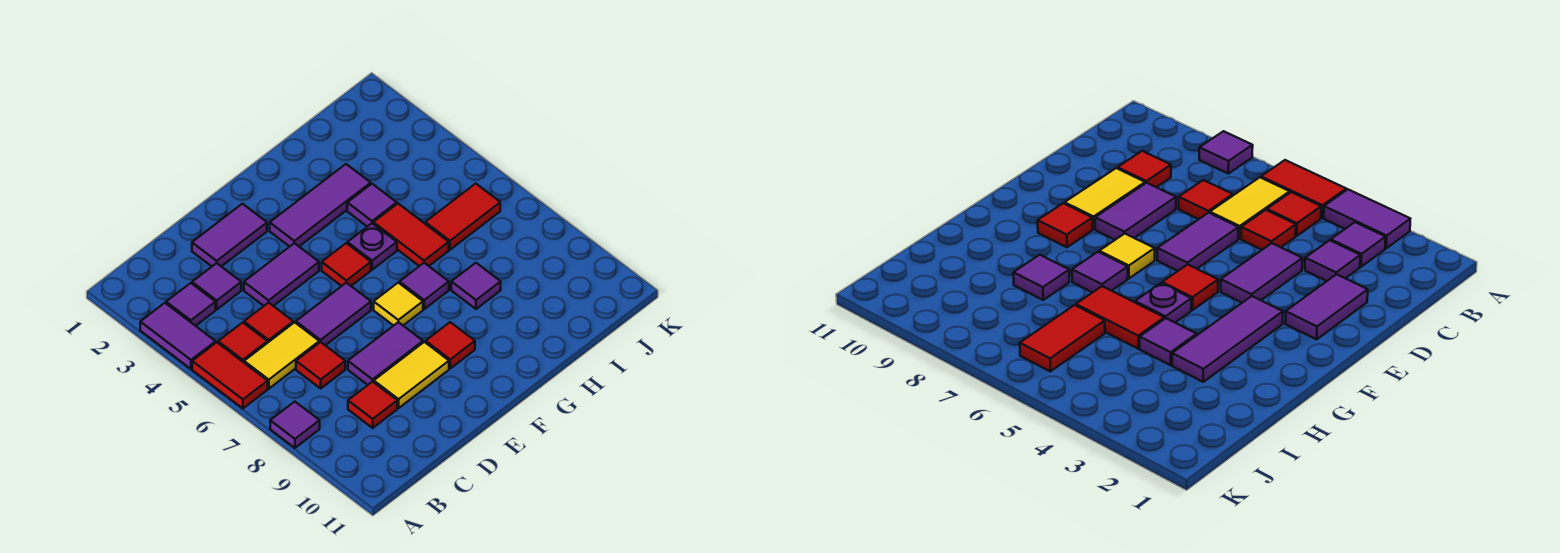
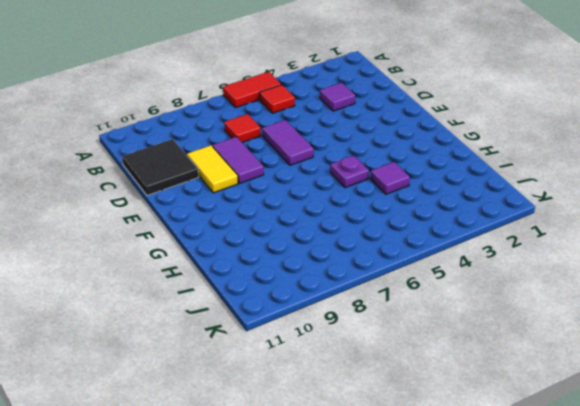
black 2x2 tile [122,139,199,195] -> none
none -> purple 1x2 tile [140,303,216,369]
none -> purple 1x1 tile [270,402,320,448]
none -> purple 1x1 tile [166,283,216,326]

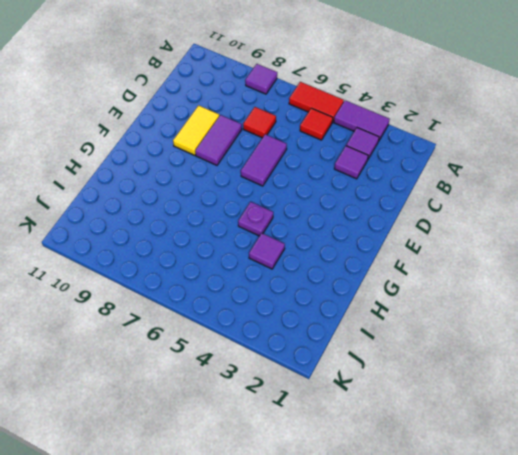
none -> yellow 1x2 tile [244,322,319,389]
none -> red 1x1 tile [244,303,293,343]
none -> red 1x1 tile [348,382,397,428]

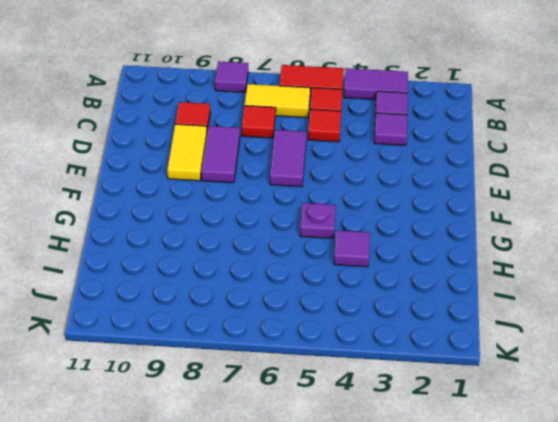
yellow 1x2 tile [244,84,310,118] -> yellow 1x2 tile turned to [244,322,319,389]
none -> purple 1x2 tile [192,204,267,267]
none -> purple 1x2 tile [244,243,319,306]
none -> purple 1x3 tile [270,164,371,247]

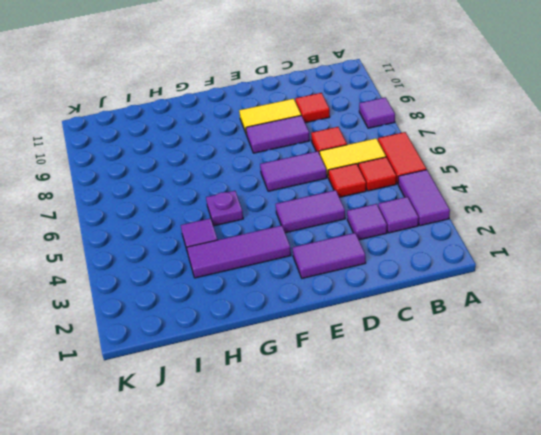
none -> red 1x1 tile [322,243,371,286]
none -> yellow 1x1 tile [374,283,423,326]
none -> red 1x1 tile [426,322,475,368]

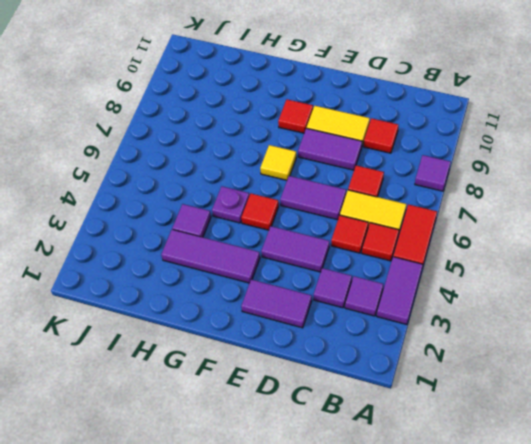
none -> purple 1x1 tile [399,263,449,309]
none -> red 1x2 tile [373,204,449,266]
none -> purple 1x1 tile [451,263,501,309]

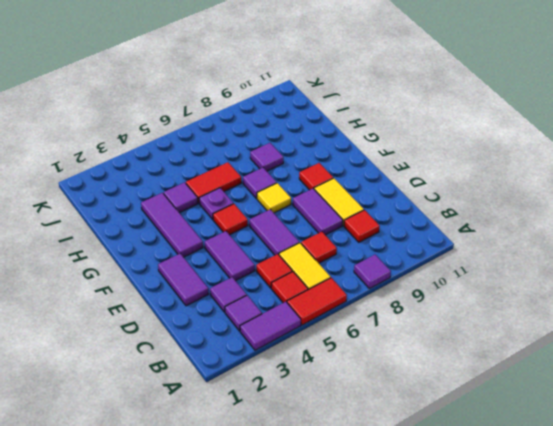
none -> red 1x2 tile [425,184,500,250]

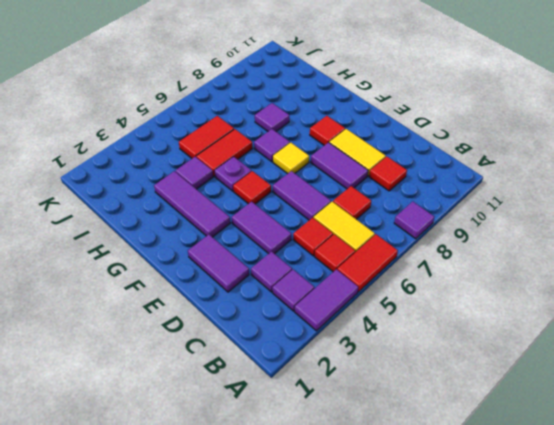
red 1x2 tile [179,116,234,158] -> red 1x2 tile turned to [425,184,500,250]

